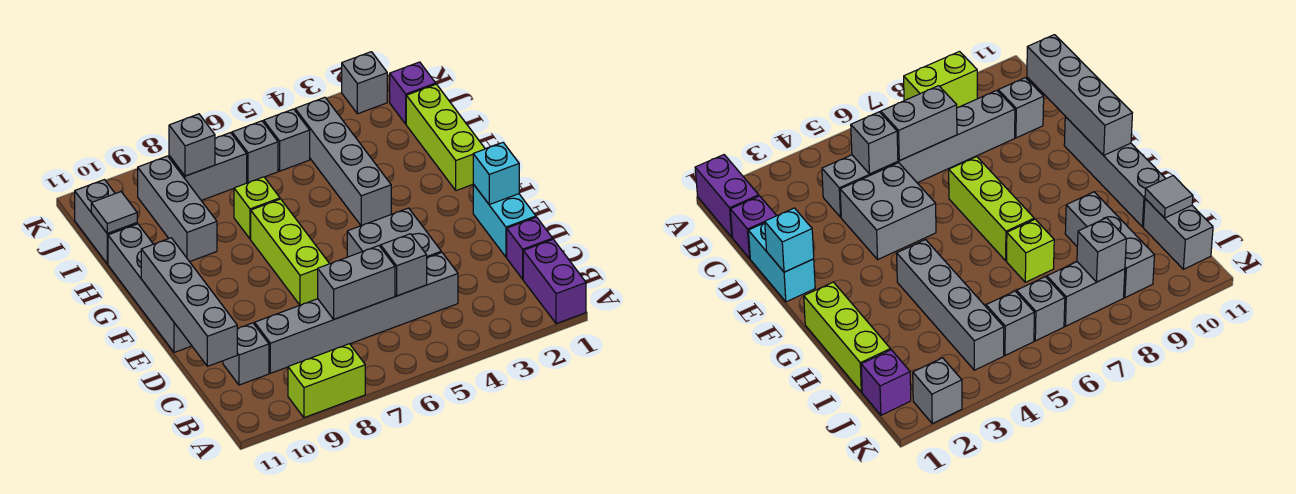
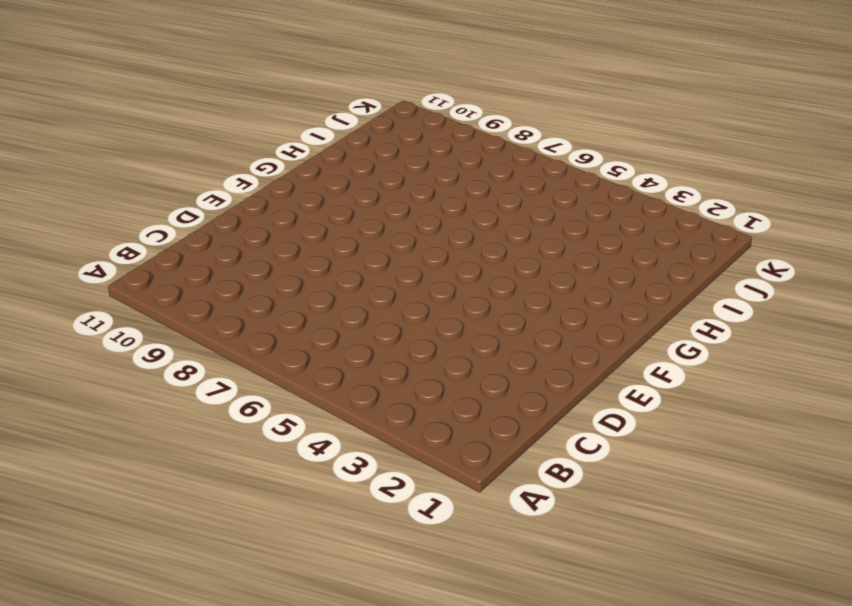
none -> purple 1x2 brick [523,239,586,324]
none -> lime 1x2 brick [288,344,365,418]
none -> purple 1x1 brick [507,217,553,279]

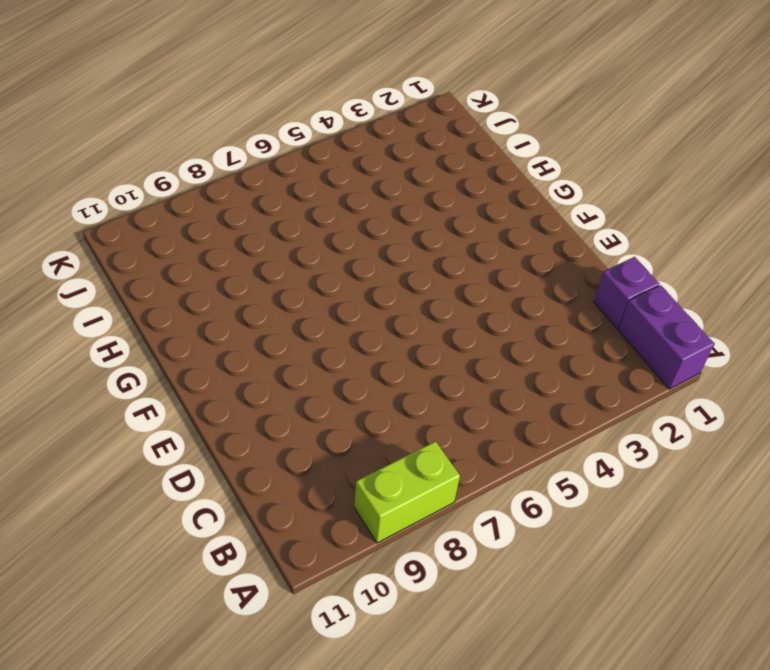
none -> grey 1x6 brick [254,252,458,373]
none -> grey 1x1 brick [223,323,269,385]
none -> cyan 1x2 brick [473,184,536,257]

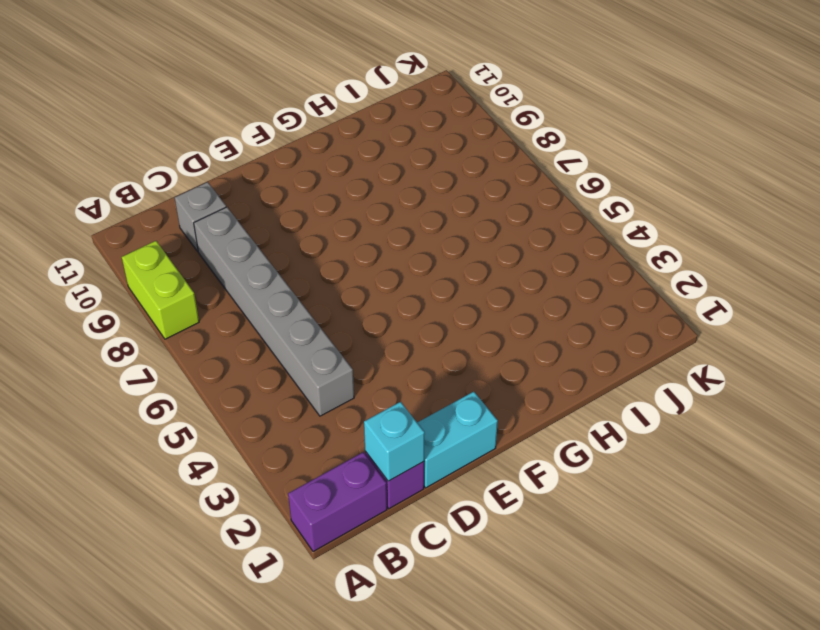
cyan 1x1 brick [364,402,425,481] -> cyan 1x1 brick moved to [473,143,519,204]
none -> grey 2x2 brick [347,208,441,258]
none -> lime 1x3 brick [251,199,329,305]
none -> grey 1x4 brick [108,224,192,352]

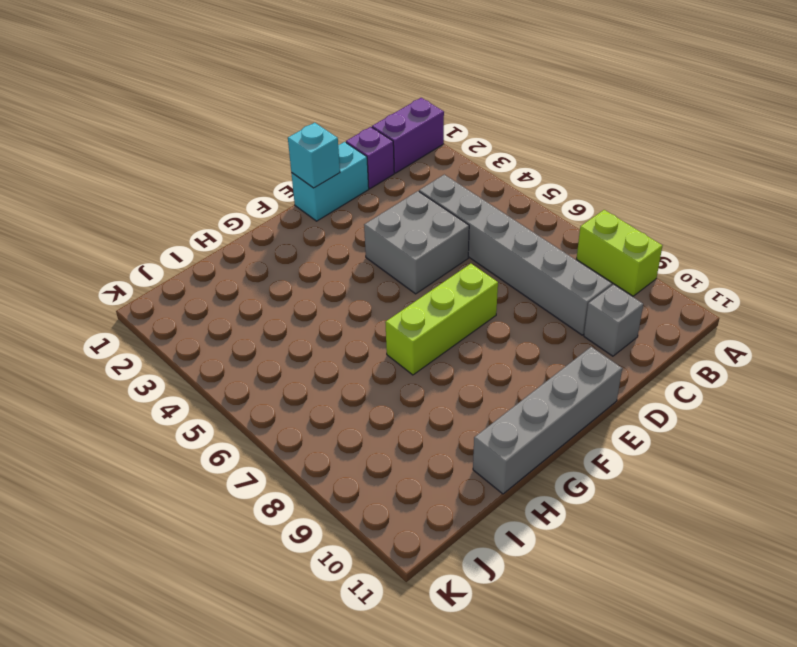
none -> lime 1x3 brick [406,84,485,191]
none -> grey 1x4 brick [295,97,391,225]
none -> lime 1x1 brick [234,177,280,239]

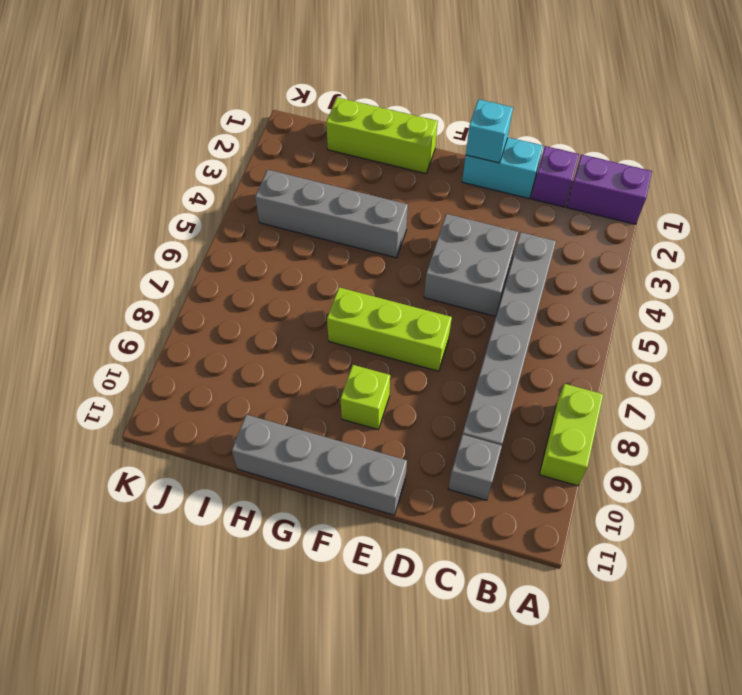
lime 1x1 brick [341,365,390,429] -> lime 1x1 brick moved to [234,177,280,239]
none -> grey 1x3 brick [138,156,217,262]
none -> grey 1x2 brick [75,180,137,264]
none -> purple 1x1 brick [390,62,436,124]

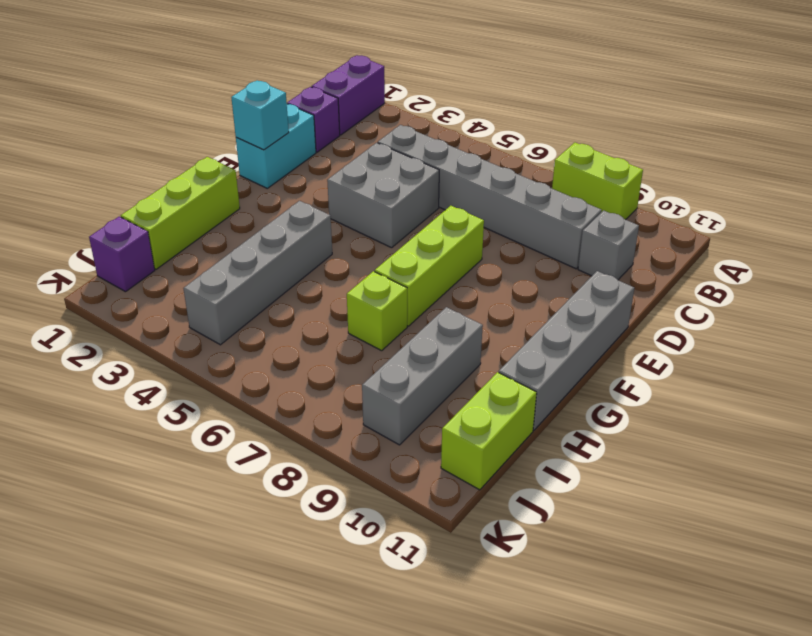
lime 1x2 brick [441,372,537,490] -> grey 1x2 brick [75,180,137,264]
none -> grey 1x1 brick [264,109,310,171]
none -> grey 1x1 brick [232,121,278,183]
none -> grey 1x2 brick [169,133,247,200]

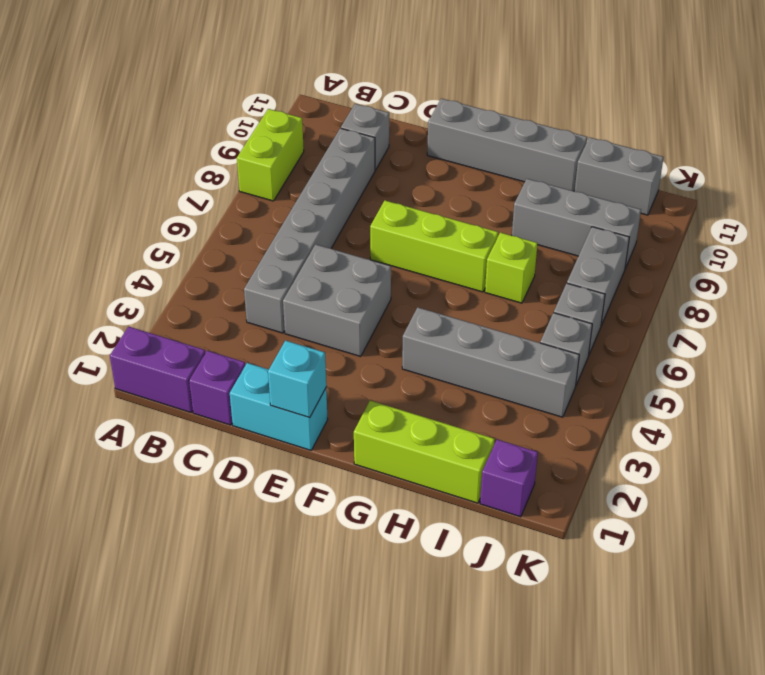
none -> grey 1x1 brick [342,52,387,114]
none -> grey 1x1 brick [381,234,427,296]
none -> grey 1x2 brick [318,246,395,319]

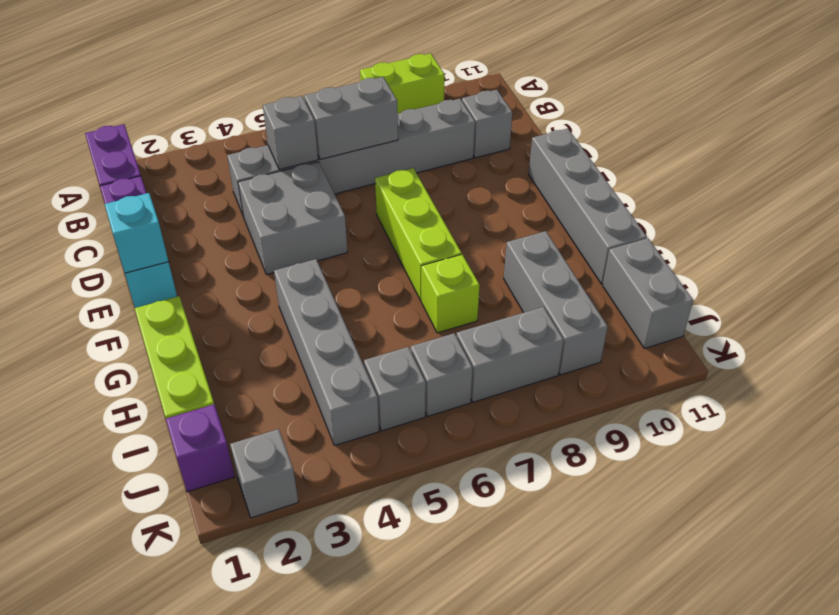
none -> grey 1x4 brick [141,238,237,366]
none -> grey 1x1 tile [91,192,137,233]
none -> grey 1x1 brick [169,114,215,176]

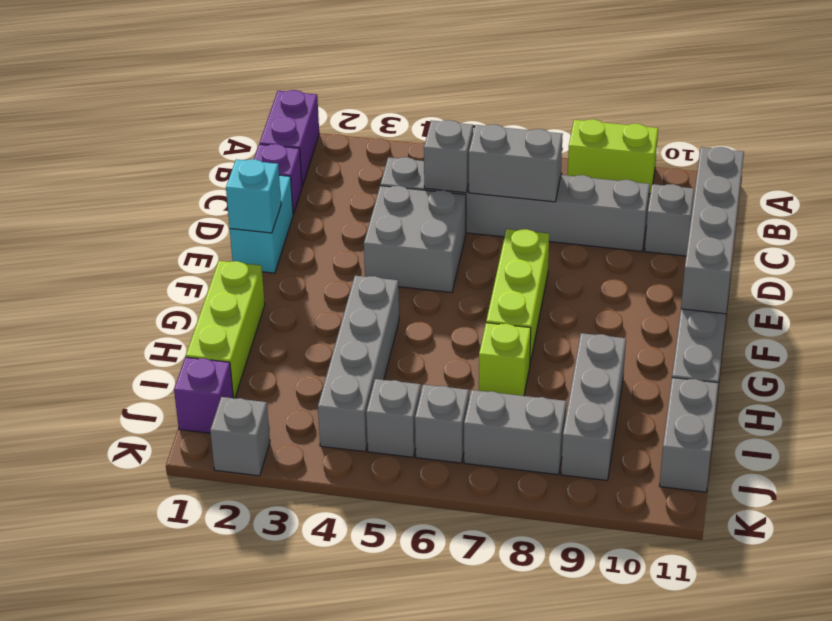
none -> grey 1x1 tile [91,192,137,233]
none -> grey 1x1 brick [169,114,215,176]

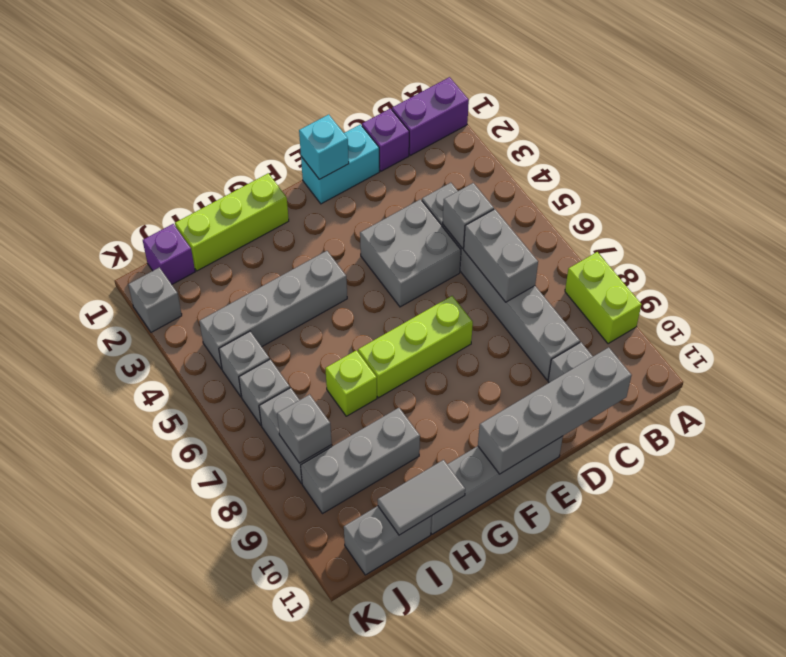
grey 1x2 tile [378,460,465,535] -> grey 1x1 tile [91,192,137,233]

